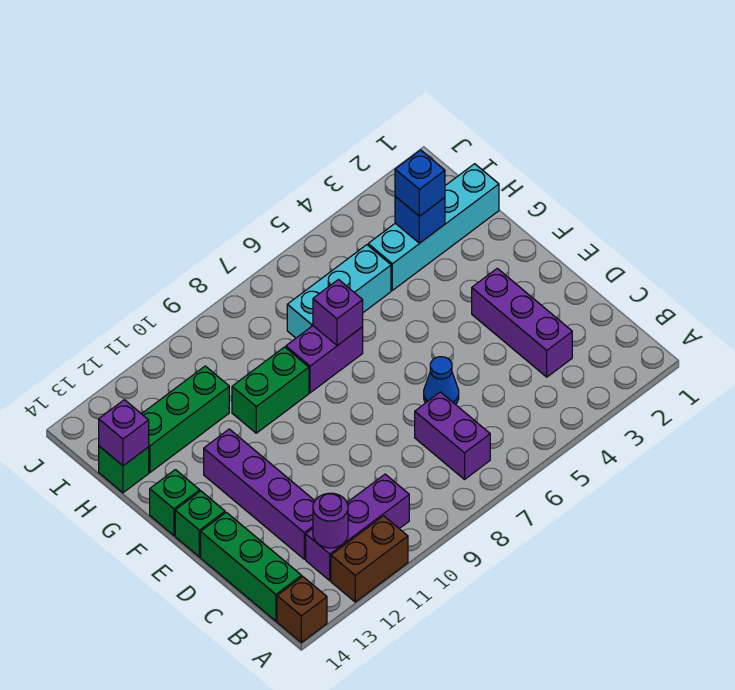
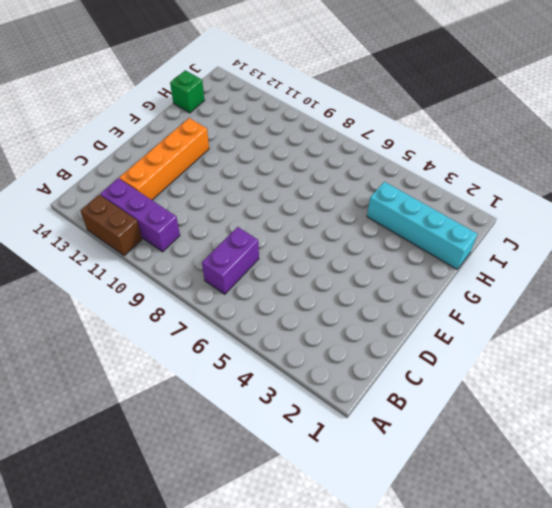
orange 1x4 brick [119,118,209,200] -> purple 1x4 brick [204,429,315,559]
none -> brown 1x1 brick [277,577,327,642]
none -> green 1x3 brick [201,512,302,621]
none -> purple 1x3 brick [472,268,572,377]

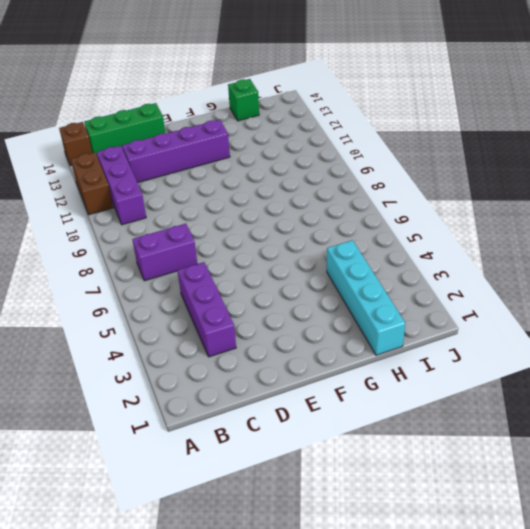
purple 1x3 brick [177,262,236,357] -> purple 1x3 brick turned to [472,268,572,377]
none -> blue 1x1 cone [424,357,459,405]
none -> green 1x1 brick [175,491,225,557]
none -> green 1x1 brick [150,470,200,535]

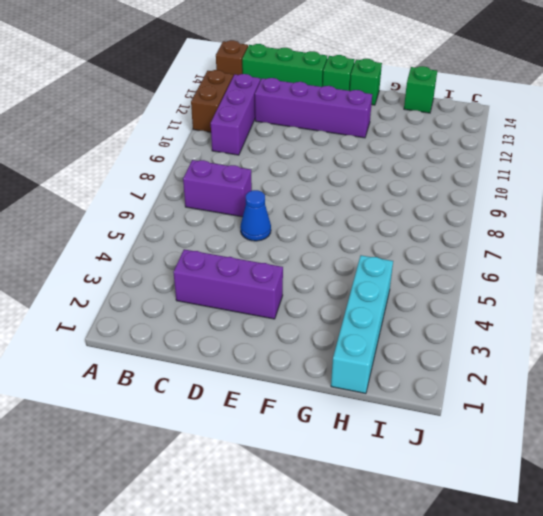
none -> purple 1x2 brick [286,326,363,393]
none -> green 1x2 brick [232,347,309,433]
none -> cyan 1x3 brick [287,245,391,338]

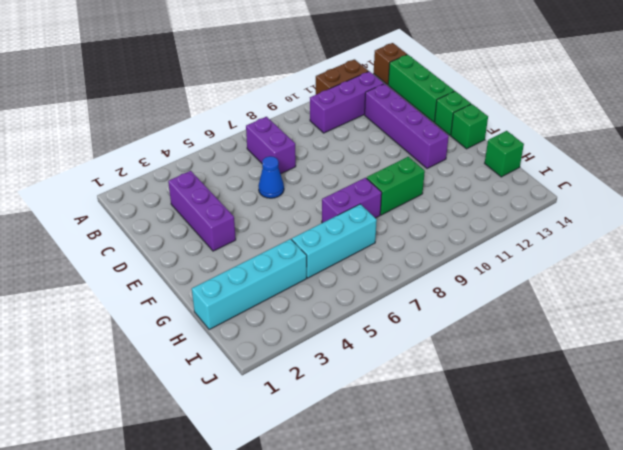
none -> green 1x3 brick [142,366,229,472]
none -> purple 1x1 round brick [313,493,348,548]
none -> purple 1x1 brick [313,280,363,346]

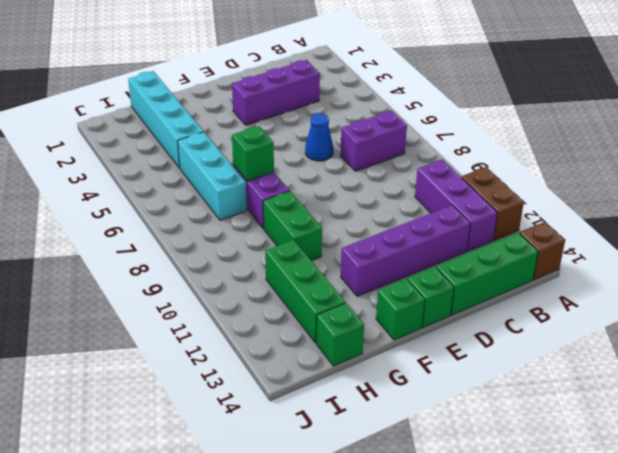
green 1x1 brick [232,126,274,181] -> purple 1x1 brick [313,280,363,346]
none -> purple 1x1 round brick [313,493,348,548]
none -> blue 1x1 brick [395,197,445,243]
none -> purple 1x1 brick [99,400,149,466]

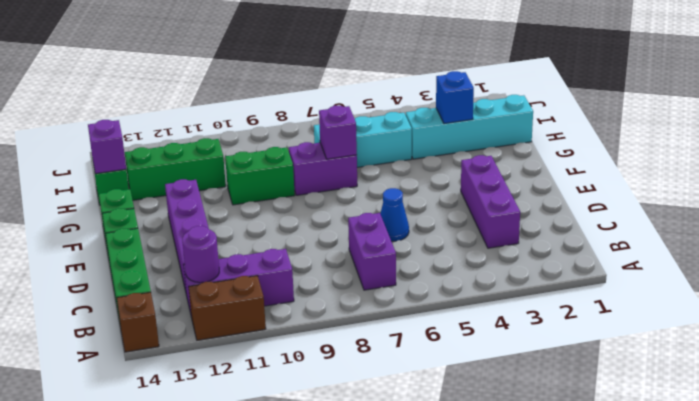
none -> blue 1x1 brick [395,150,445,216]

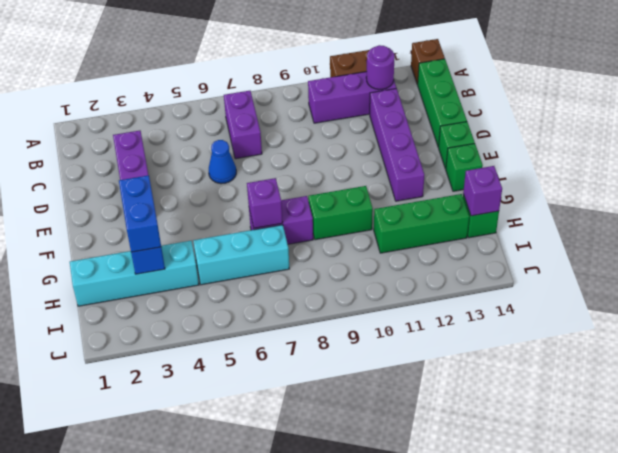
blue 1x2 brick [119,175,161,252] -> blue 1x1 brick [395,150,445,216]

